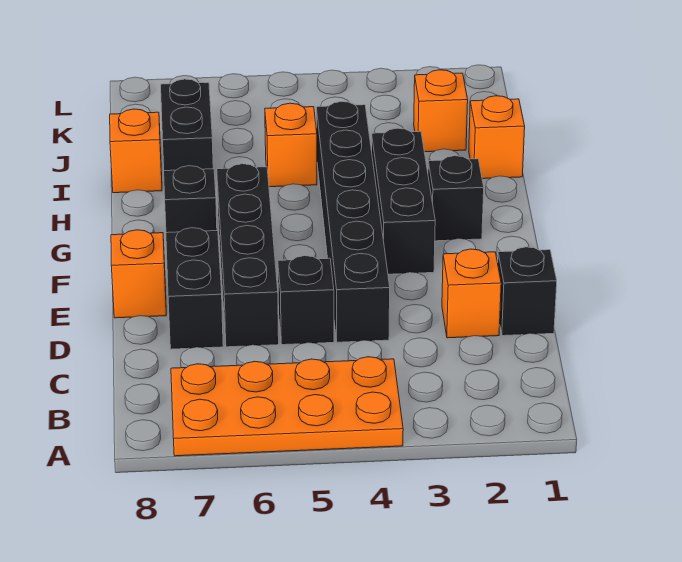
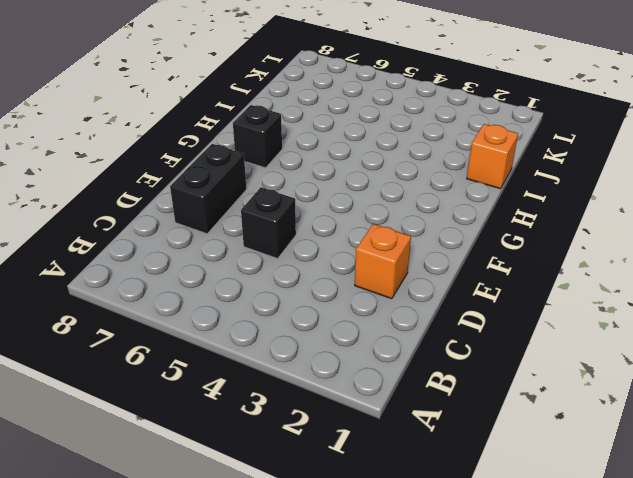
none -> orange 2x4 plate [171,357,403,456]
none -> black 1x1 brick [498,247,557,336]
none -> black 1x6 brick [316,101,390,342]

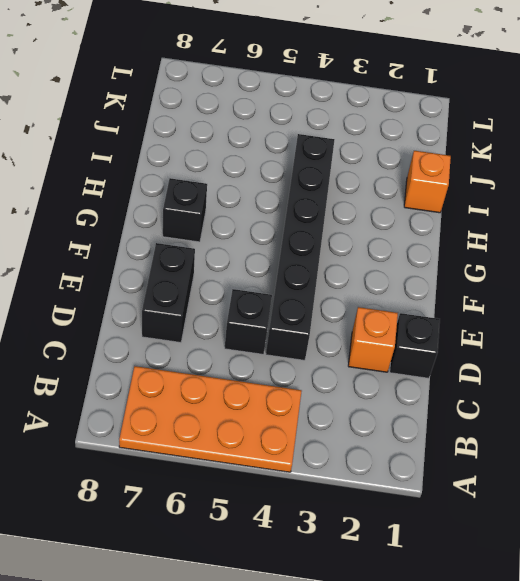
none -> black 1x4 brick [217,164,279,347]
none -> orange 1x1 brick [111,230,167,318]
none -> black 1x3 brick [371,128,435,274]

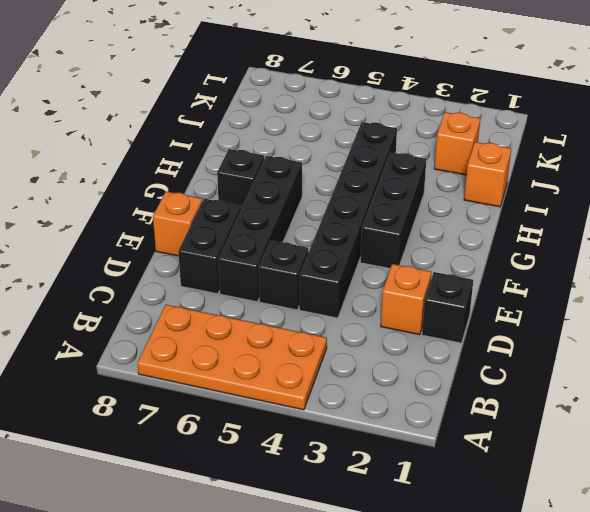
none -> black 1x1 brick [428,156,484,241]
none -> orange 1x1 brick [265,103,317,187]
none -> black 1x2 brick [161,79,213,171]

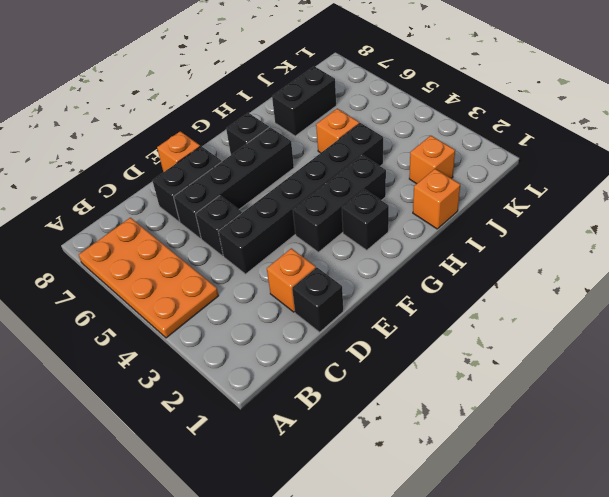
none -> orange 1x1 brick [110,109,162,193]

